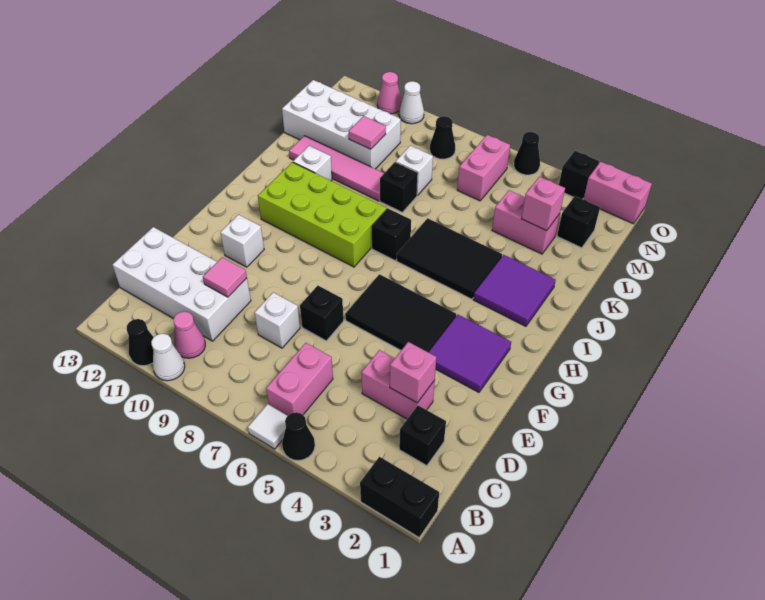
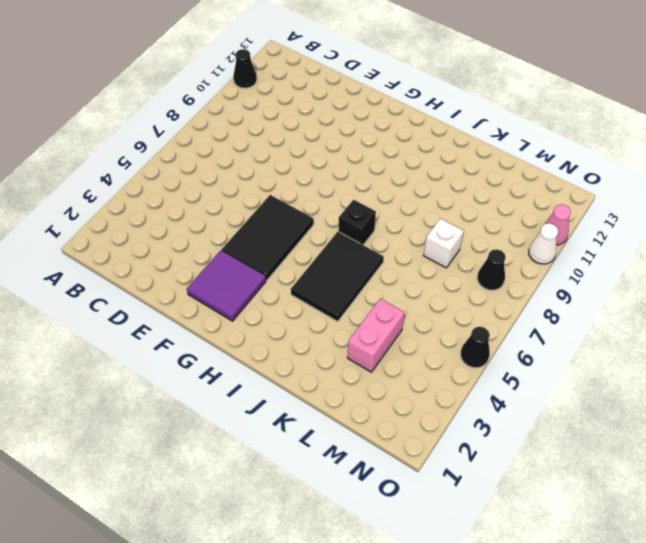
none -> black 1x2 brick [360,457,439,538]
none -> black 1x1 cone [282,412,315,461]
none -> white 1x1 tile [248,404,287,449]
none -> white 1x1 cone [151,334,185,381]

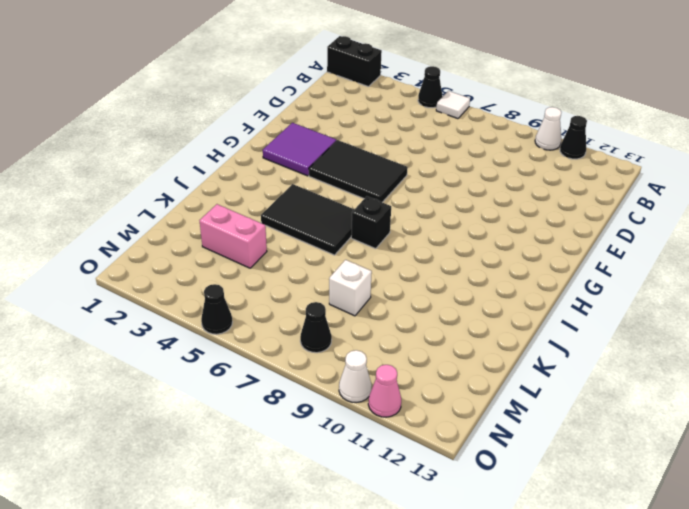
none -> pink 1x2 brick [266,343,333,416]
none -> pink 1x1 cone [174,312,205,358]
none -> black 1x1 brick [399,406,446,466]
none -> white 2x4 brick [113,227,251,341]

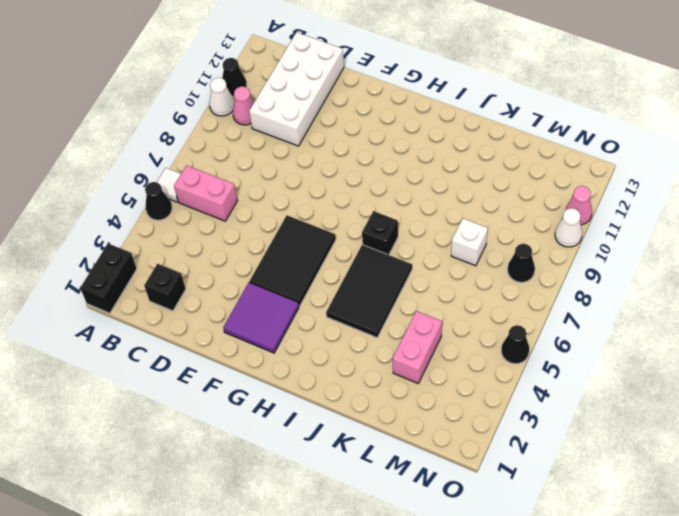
none -> pink 1x2 brick [361,350,435,419]
none -> white 1x1 brick [255,292,300,348]
none -> black 1x1 brick [300,286,344,341]
none -> white 1x1 brick [220,215,264,267]

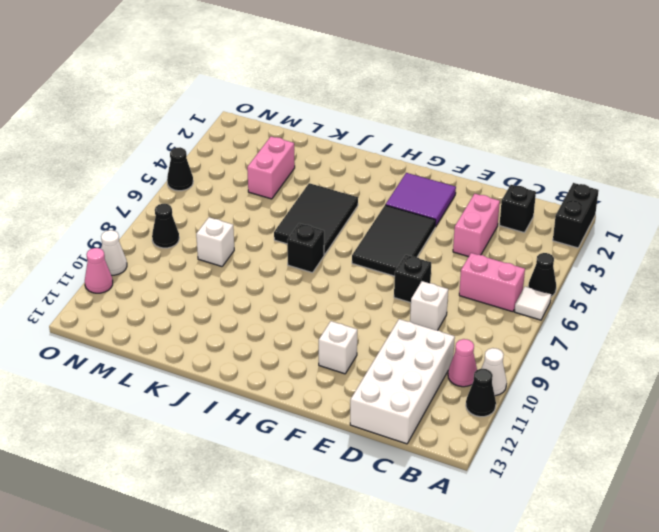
none -> lime 2x4 brick [258,162,386,267]
none -> purple 2x2 tile [473,255,556,326]
none -> white 1x1 brick [293,146,332,181]
none -> black 1x1 brick [380,162,418,212]

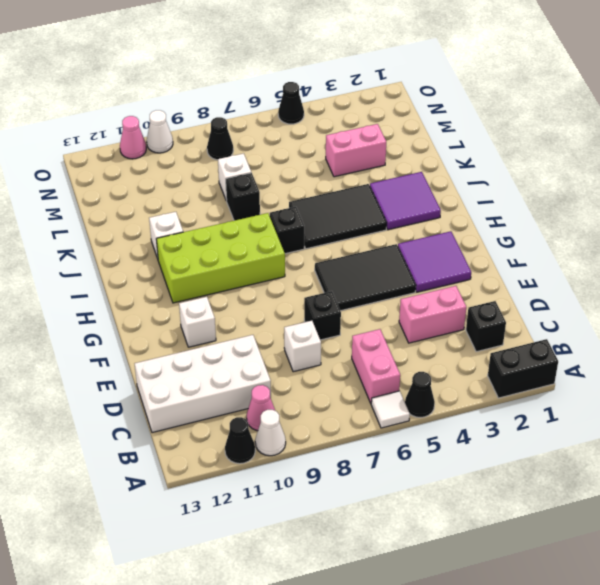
none -> pink 1x4 tile [289,136,384,201]
none -> white 2x4 brick [282,80,401,169]
none -> black 1x1 brick [557,196,600,248]
none -> pink 1x2 brick [457,135,510,201]

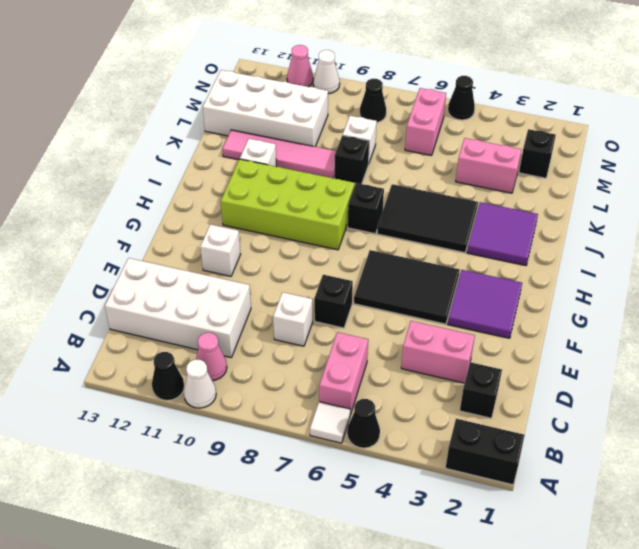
none -> pink 1x2 brick [583,162,652,224]
none -> black 1x1 brick [559,151,599,199]
none -> pink 1x1 brick [390,342,436,403]
none -> pink 1x1 tile [203,257,247,297]

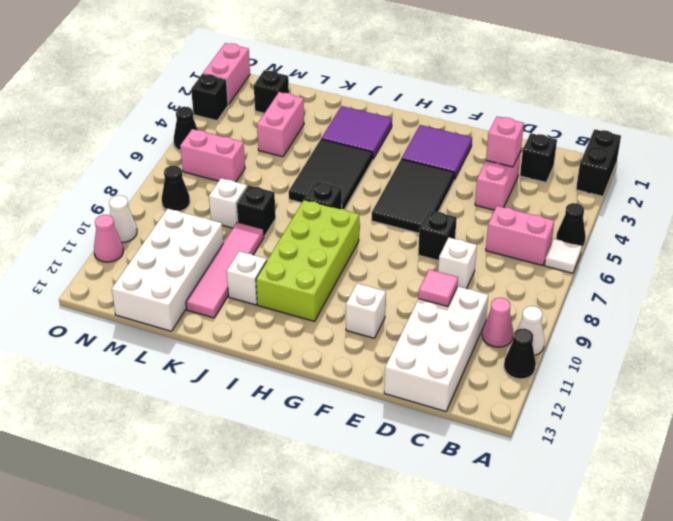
none -> pink 1x1 brick [521,177,565,231]
none -> pink 1x1 tile [349,116,386,149]

